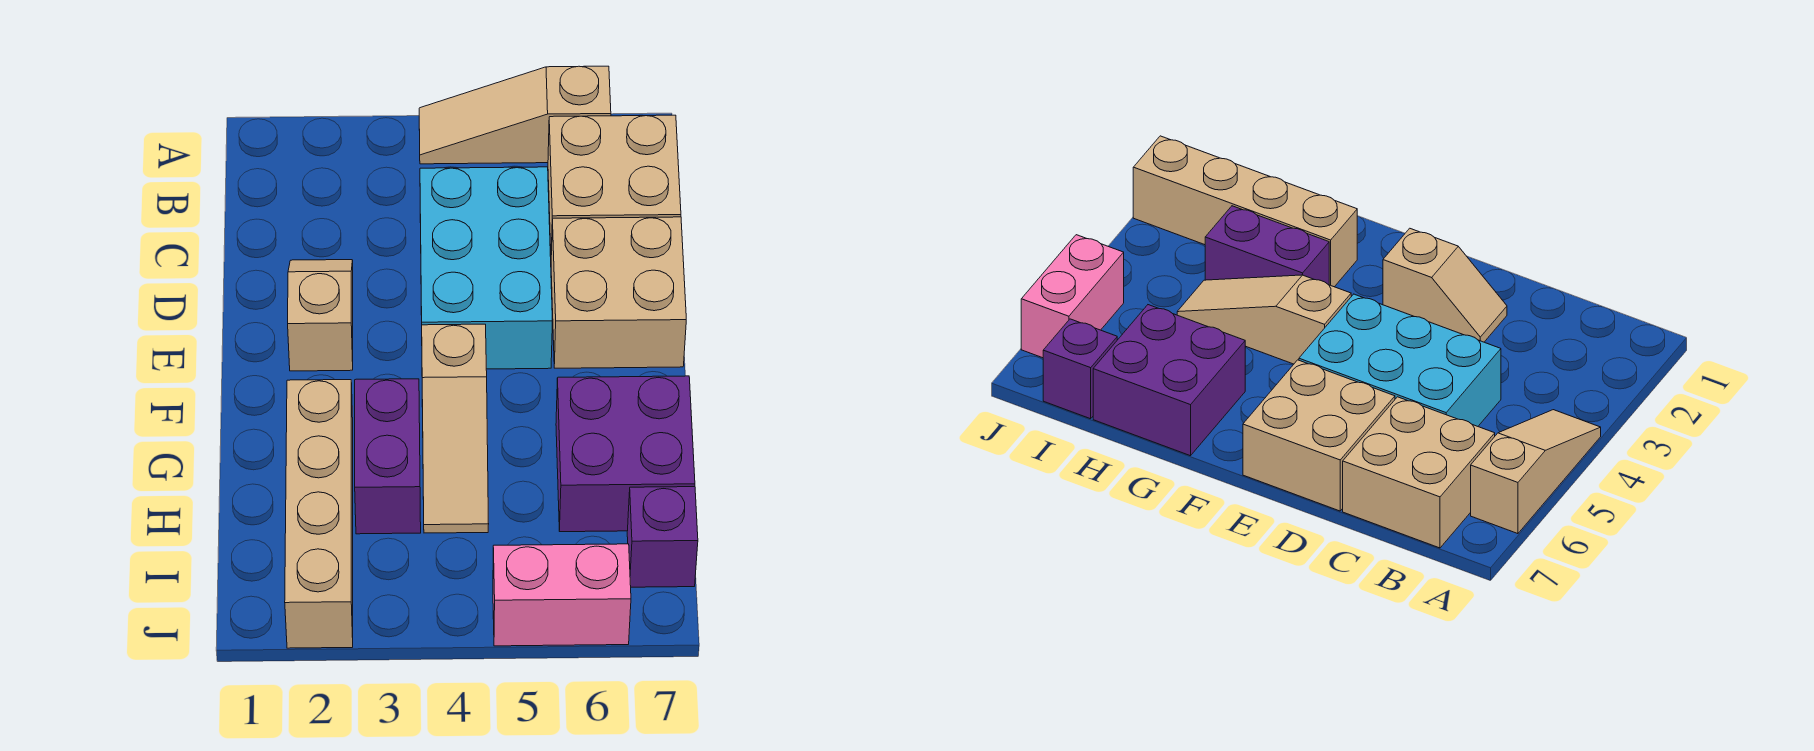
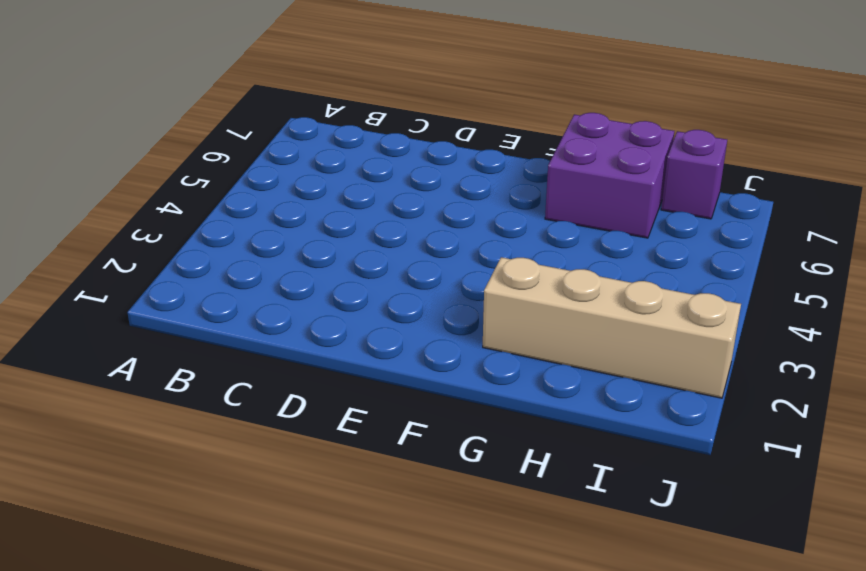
none -> tan 1x3 slope [419,66,611,164]
none -> tan 2x2 brick [548,115,681,255]

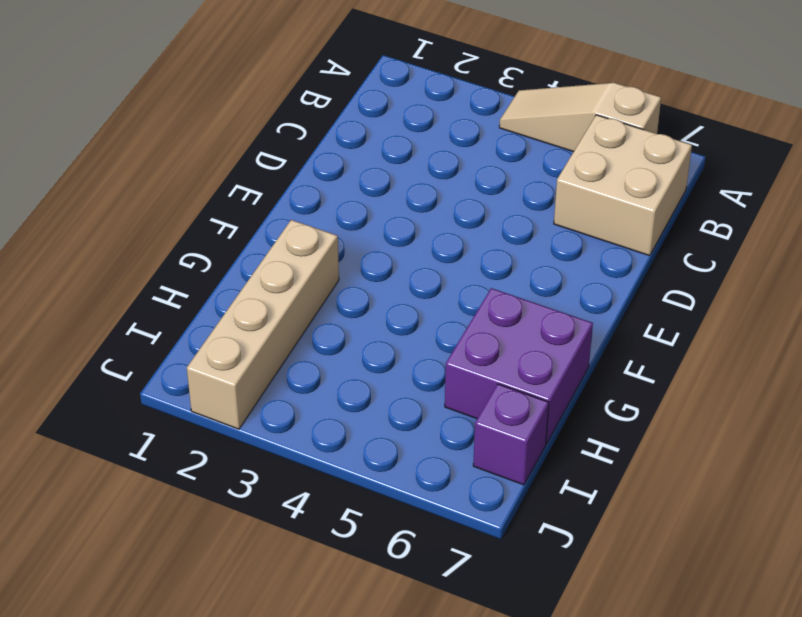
none -> cyan 2x3 brick [420,167,552,369]
none -> tan 1x2 slope [288,260,353,371]

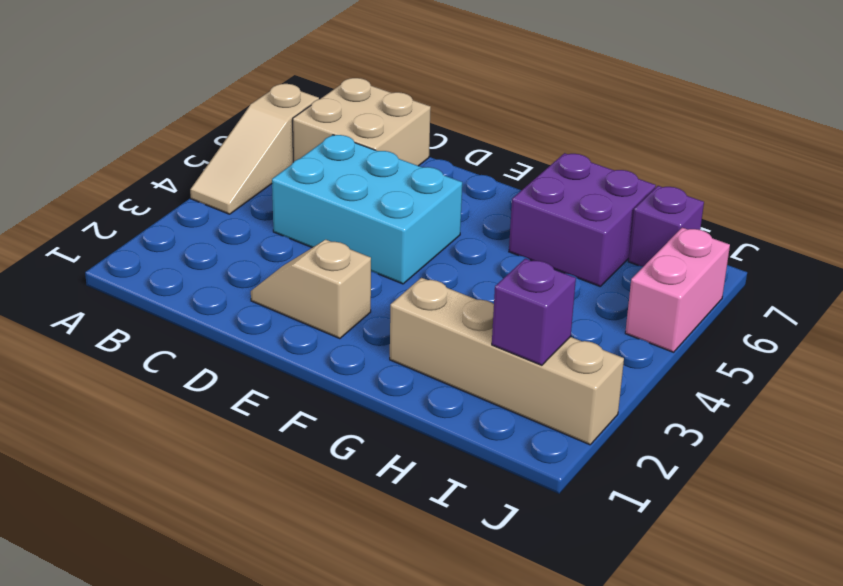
purple 1x1 brick [492,259,576,365] -> none
none -> tan 2x2 brick [551,217,686,368]
none -> tan 1x3 slope [422,324,489,533]

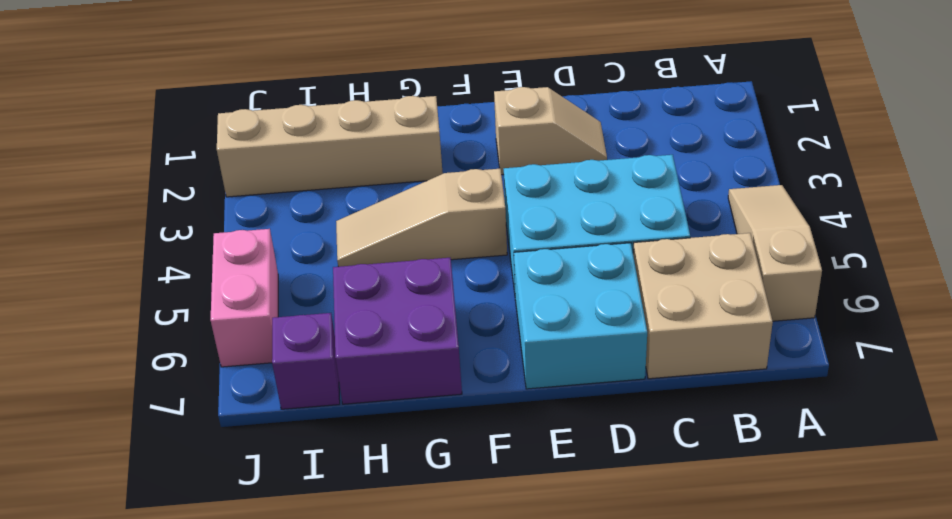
cyan 2x2 brick [514,243,647,389] -> tan 2x2 brick [551,217,686,368]
none -> purple 1x2 brick [355,379,421,534]

